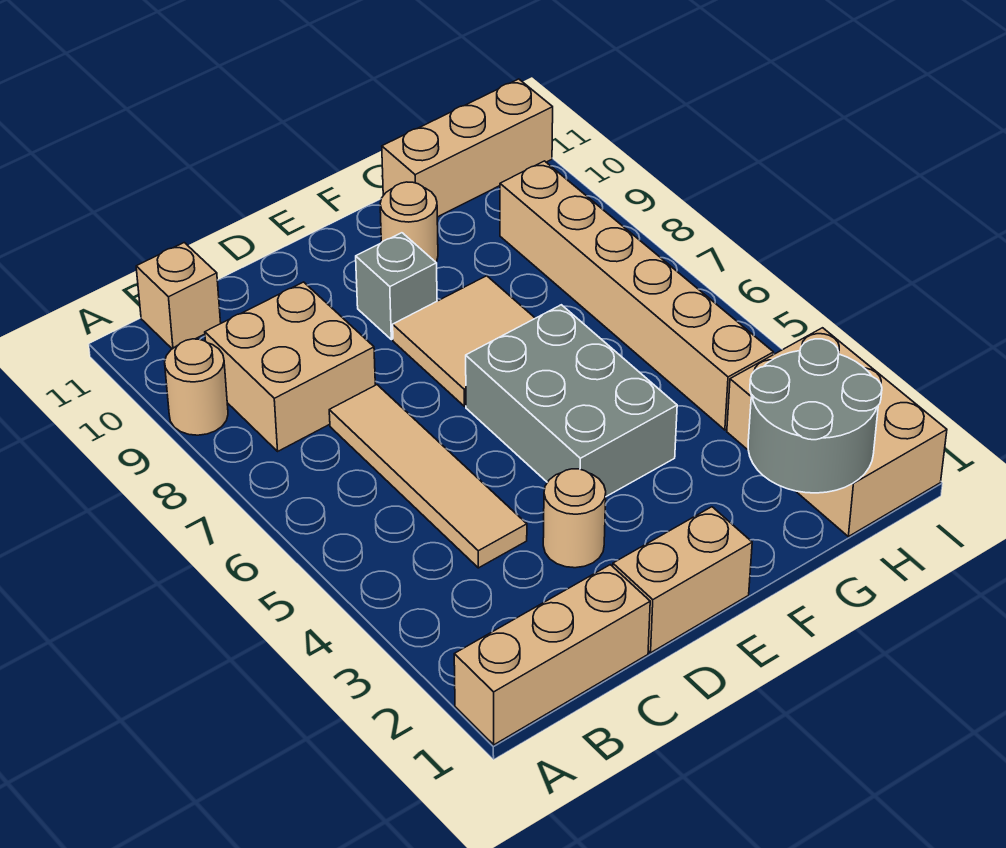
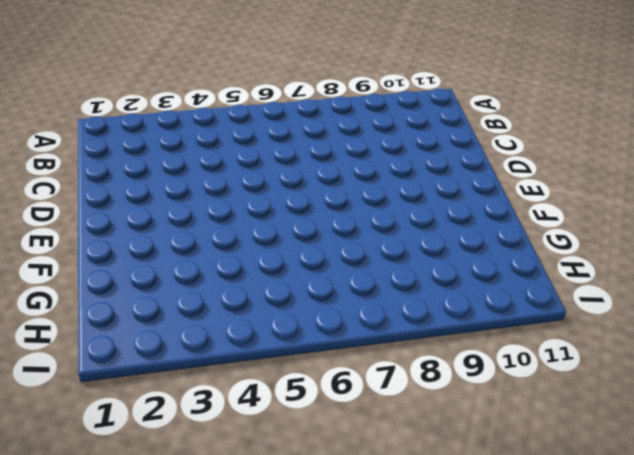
none -> tan 1x3 brick [454,565,650,745]
none -> tan 1x1 round brick [165,339,228,435]
none -> tan 2x2 brick [205,282,375,451]

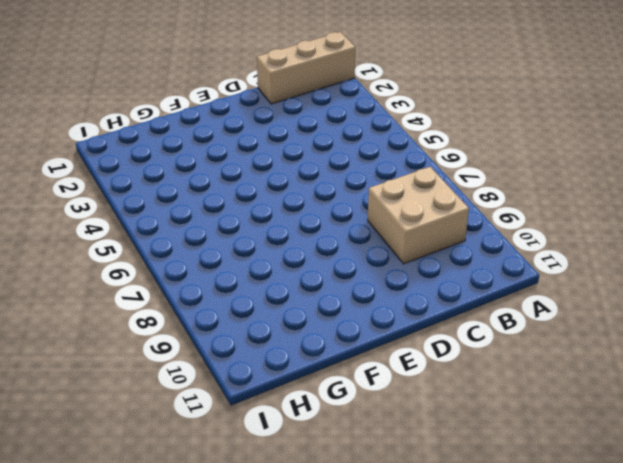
none -> tan 1x1 round brick [165,339,228,435]
none -> tan 1x1 brick [136,243,221,349]
none -> tan 1x4 tile [329,385,527,568]

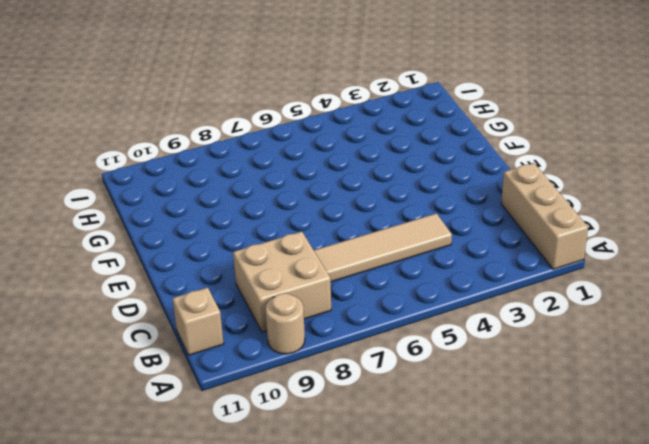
none -> tan 1x2 brick [613,507,752,653]
none -> tan 1x1 round brick [543,469,606,568]
none -> grey 2x3 brick [466,305,677,496]

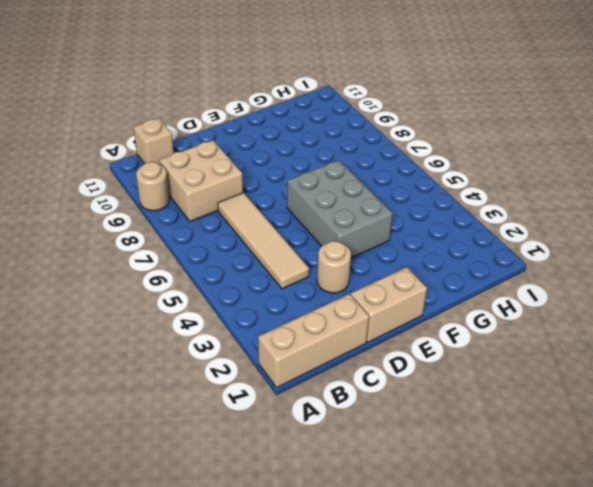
none -> tan 2x2 tile [393,276,535,406]
none -> grey 1x1 brick [356,233,437,340]
none -> tan 1x1 round brick [380,182,438,262]

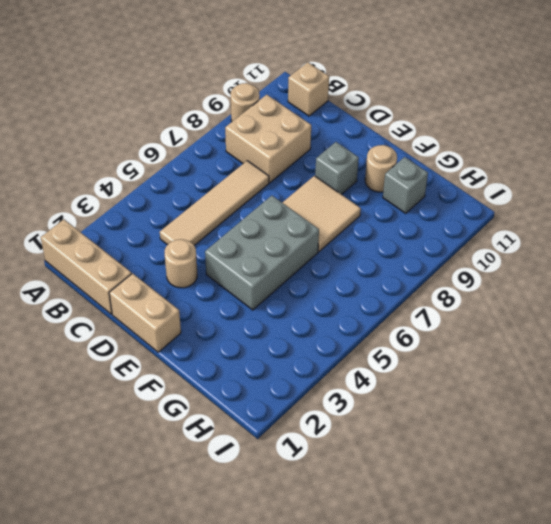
grey 1x1 brick [383,157,428,213] -> none
none -> tan 1x3 brick [382,79,553,217]
none -> tan 2x3 brick [727,328,947,537]
none -> tan 1x6 brick [500,161,774,430]

